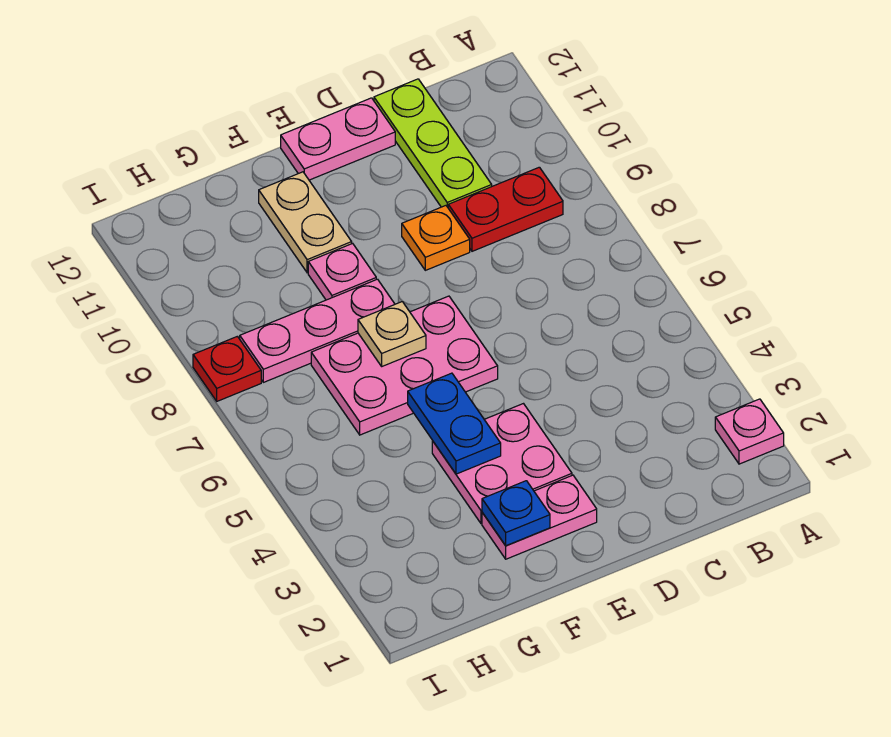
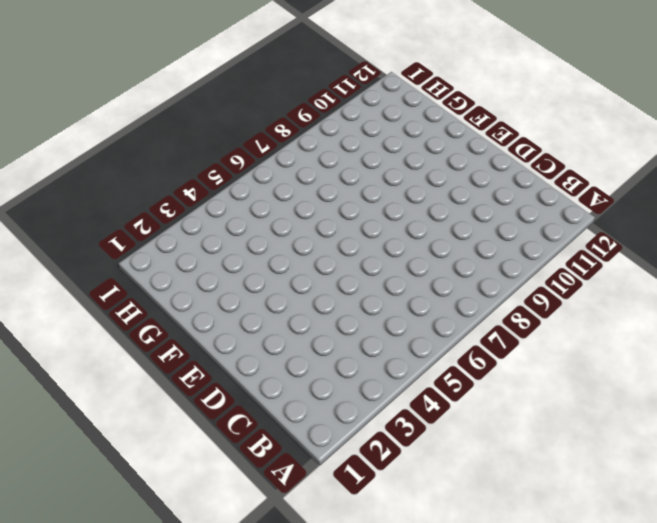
none -> pink 1x1 plate [715,399,784,464]
none -> red 1x2 plate [448,167,563,251]
none -> lime 1x3 plate [374,79,492,207]

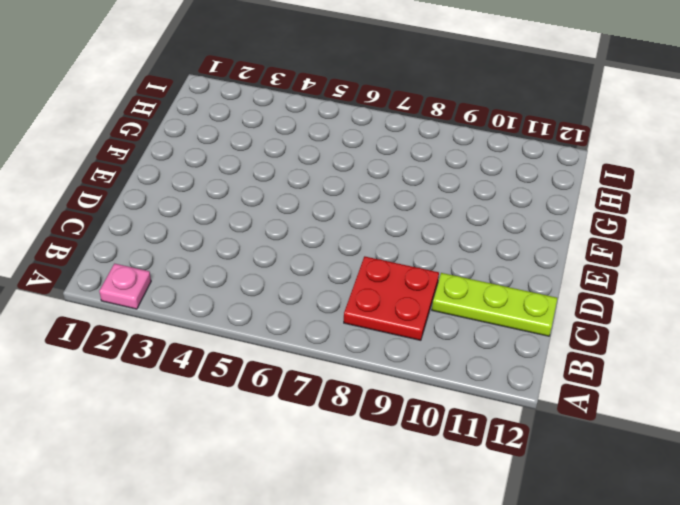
red 2x2 plate [344,256,439,340] -> red 1x2 plate [448,167,563,251]
none -> orange 1x1 plate [402,206,470,270]
none -> pink 1x2 plate [281,98,395,180]
none -> pink 1x2 plate [482,475,597,559]

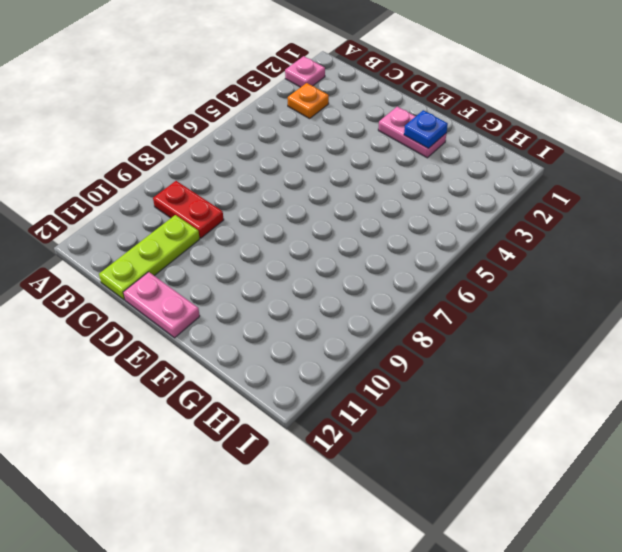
orange 1x1 plate [288,83,329,119] -> orange 1x1 plate moved to [402,206,470,270]
none -> pink 2x2 plate [432,404,572,523]
none -> pink 2x3 plate [311,296,498,435]
none -> pink 1x3 plate [240,279,395,382]

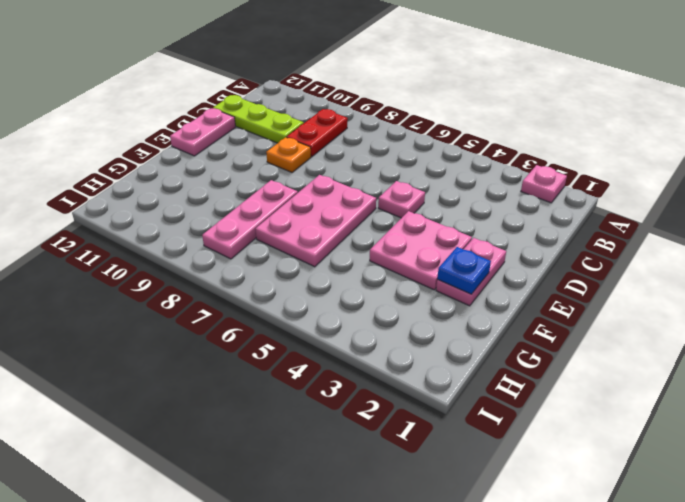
pink 1x1 plate [378,181,425,218] -> pink 1x1 plate moved to [308,243,376,300]
none -> tan 1x2 plate [259,172,352,273]
none -> red 1x1 plate [193,336,261,401]
none -> blue 1x2 plate [408,373,501,474]

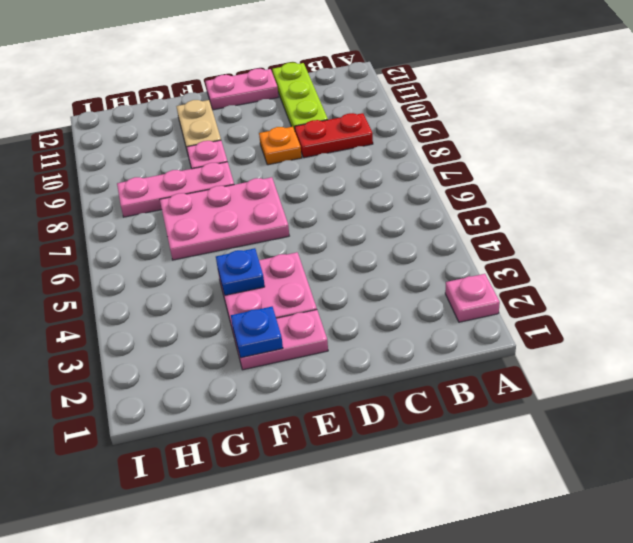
blue 1x1 plate [216,248,265,295] -> blue 1x2 plate [408,373,501,474]
none -> red 1x1 plate [193,336,261,401]
none -> tan 1x1 plate [358,302,426,366]

